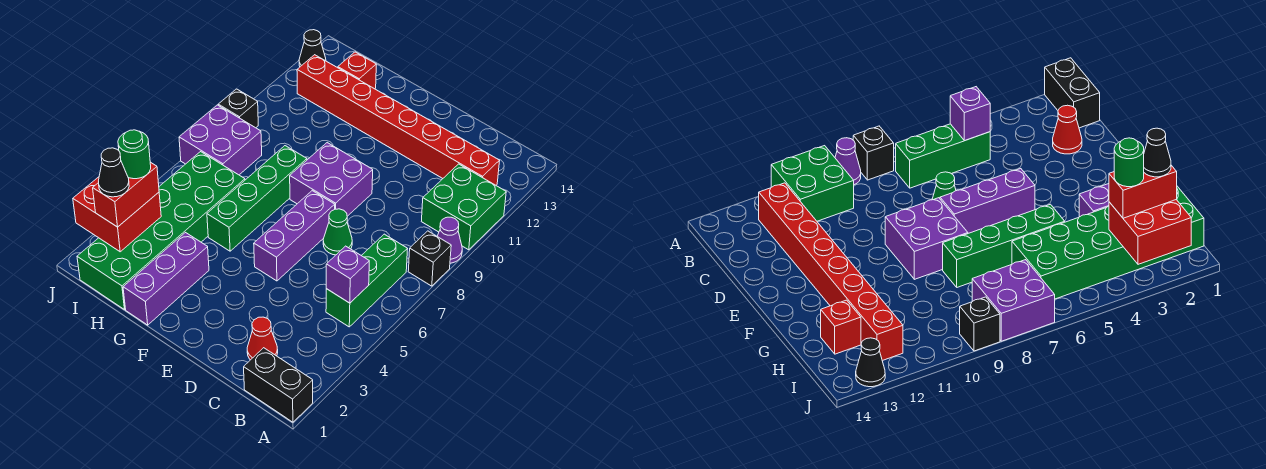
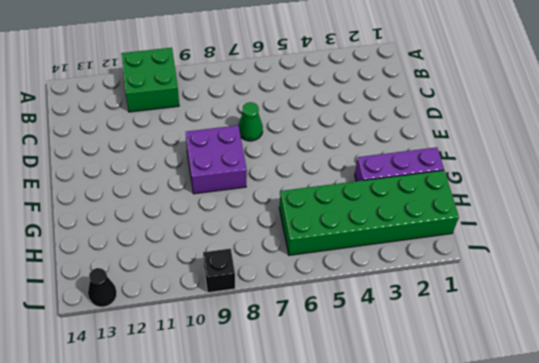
none -> black 1x2 brick [244,348,313,422]
none -> black 1x1 brick [408,231,451,286]
none -> purple 1x1 cone [437,217,462,263]

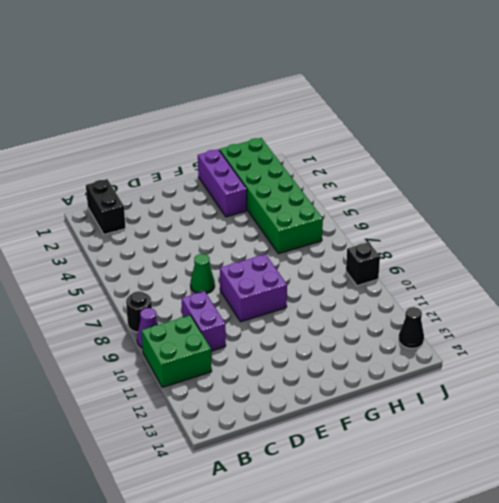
black 1x1 round brick [126,291,152,332] -> black 1x1 brick [408,231,451,286]
black 1x2 brick [86,179,126,235] -> black 1x2 brick turned to [244,348,313,422]
purple 1x2 brick [182,291,226,351] -> none
none -> green 1x3 brick [326,234,407,327]
none -> red 1x8 brick [297,55,500,185]
none -> red 1x1 cone [247,317,278,360]

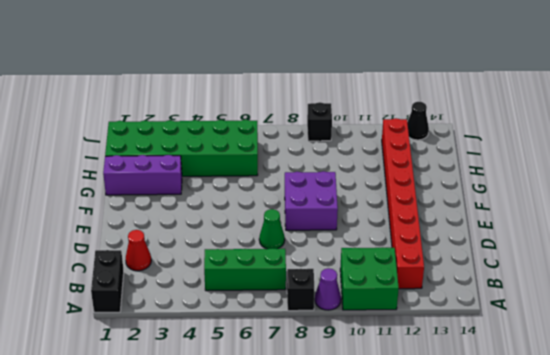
none -> purple 1x3 brick [254,191,335,281]
none -> green 1x4 brick [207,146,307,251]
none -> red 1x1 brick [338,52,376,89]

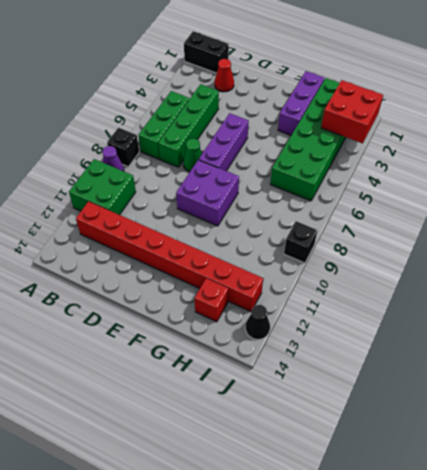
green 1x4 brick [158,84,219,167] -> green 1x4 brick moved to [207,146,307,251]
none -> purple 2x2 brick [179,105,262,175]
none -> purple 1x1 brick [326,246,369,303]
none -> red 1x2 brick [93,162,159,227]

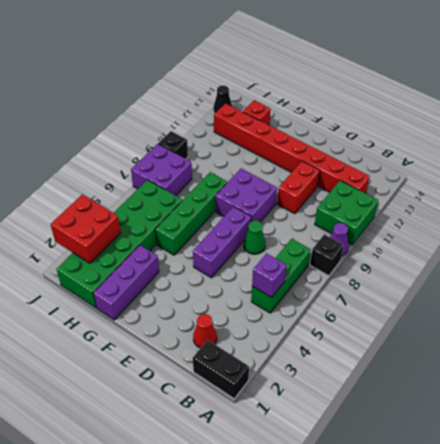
red 1x2 brick [277,161,320,213] -> red 1x2 brick moved to [93,162,159,227]
none -> black 1x1 cone [99,148,129,197]
none -> green 1x1 round brick [118,130,151,179]

